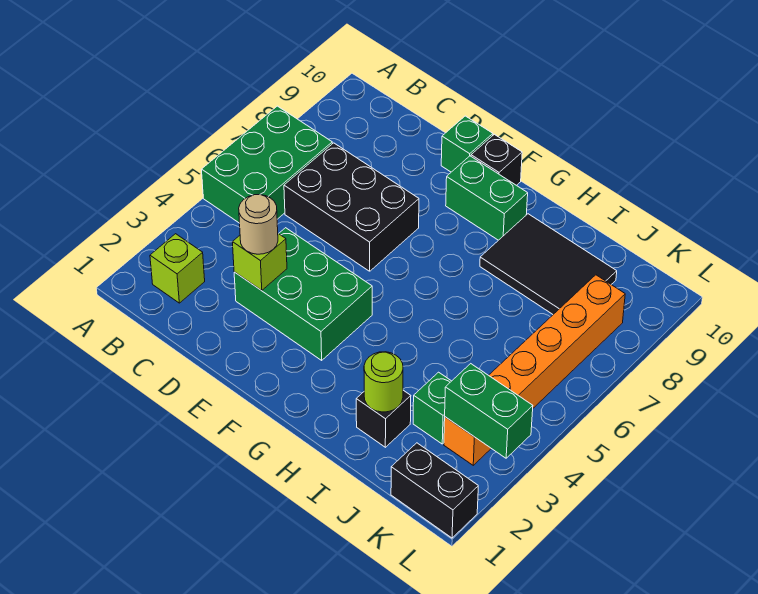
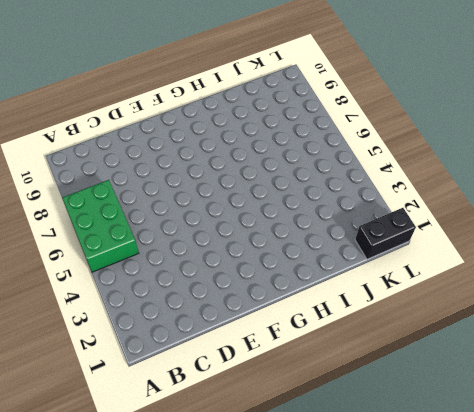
none -> lime 1x1 brick [150,234,205,303]
none -> black 2x3 brick [284,143,419,271]
none -> green 2x3 brick [234,228,372,360]

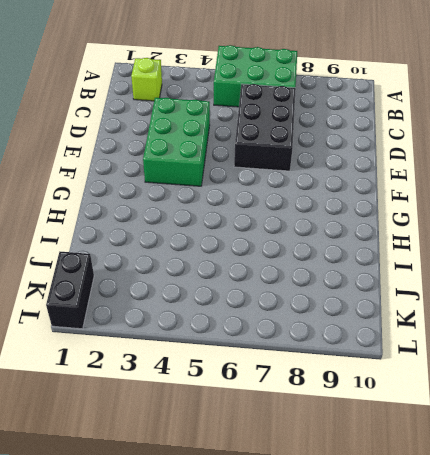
none -> green 1x1 brick [441,116,493,172]
none -> green 1x2 brick [446,156,528,240]
none -> black 1x1 brick [471,134,522,185]

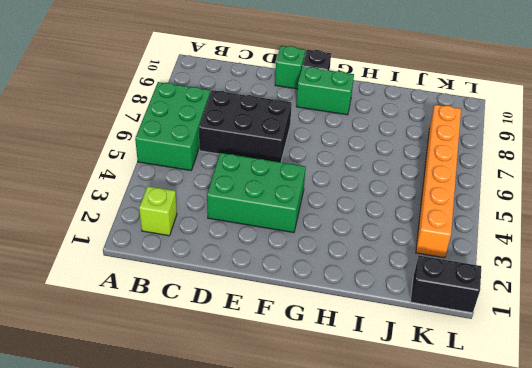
none -> black 2x3 tile [480,214,617,314]
none -> black 1x1 brick [356,390,411,447]
none -> green 1x1 brick [413,372,451,444]

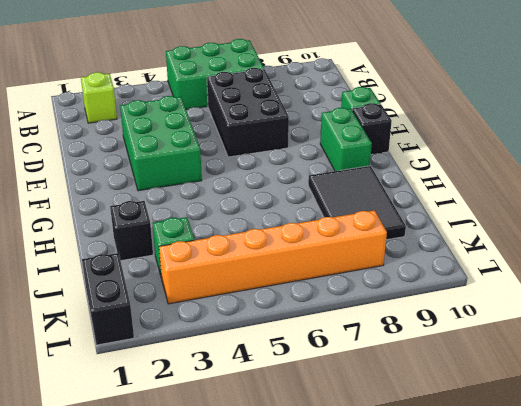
none -> lime 1x1 brick [232,234,287,291]
none -> lime 1x1 round brick [364,352,403,412]
none -> green 1x2 brick [445,364,533,458]

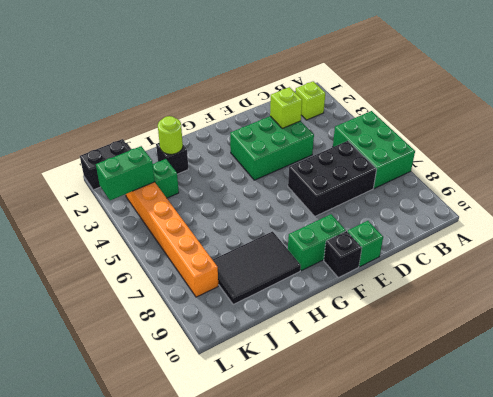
none -> tan 1x1 round brick [239,195,278,254]

